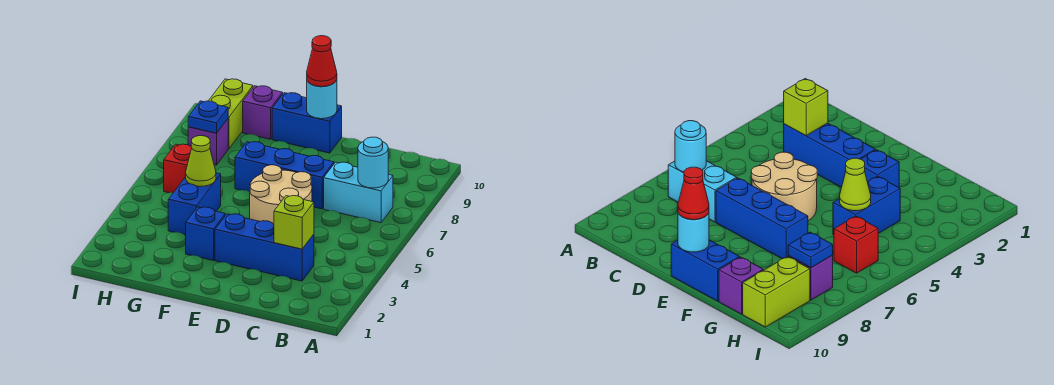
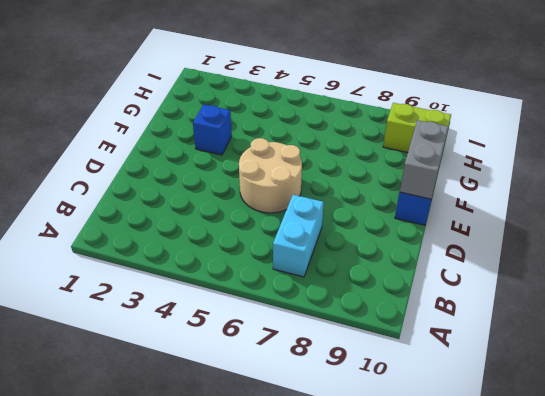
grey 1x2 brick [400,120,448,199] -> cyan 1x1 round brick [307,80,337,119]
none -> blue 1x3 brick [215,214,314,281]
none -> blue 1x3 brick [235,142,334,209]
none -> blue 1x2 brick [168,173,221,235]

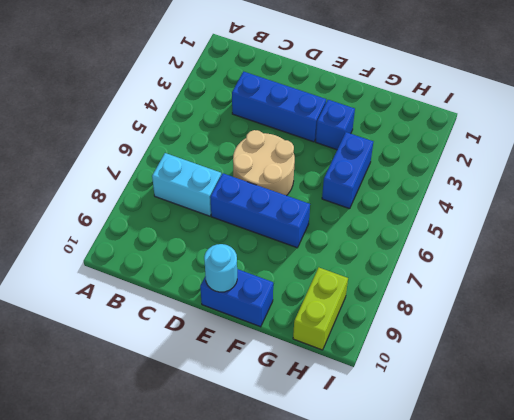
none -> purple 1x1 brick [243,86,283,139]
none -> red 1x1 brick [164,144,192,193]
none -> purple 1x1 brick [188,119,228,165]

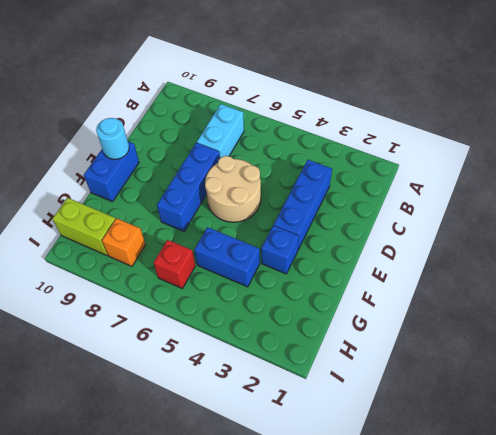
orange 1x1 brick [102,218,146,266] -> purple 1x1 brick [188,119,228,165]
none -> purple 1x1 brick [243,86,283,139]
none -> cyan 1x1 round brick [358,137,388,188]
none -> lime 1x1 brick [274,196,314,249]

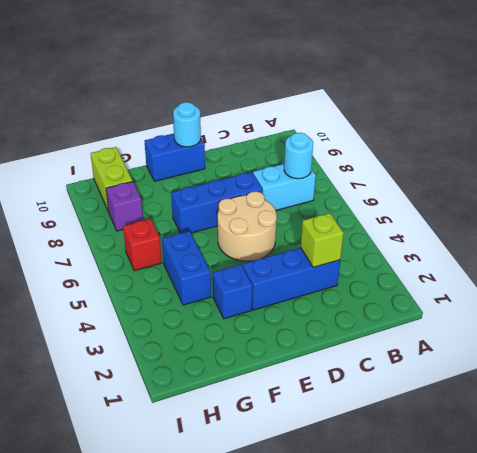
none -> purple 1x1 brick [243,86,283,139]
none -> lime 1x1 cone [186,136,216,187]
none -> blue 1x1 plate [188,101,228,133]

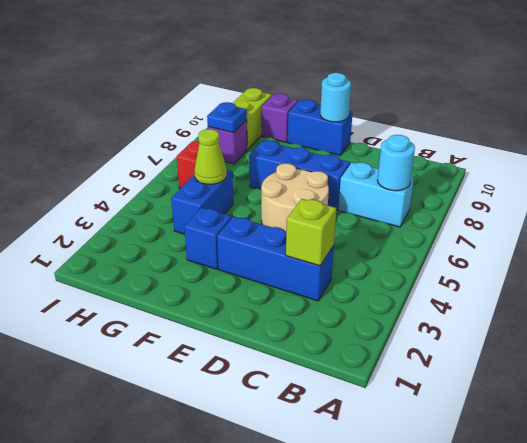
none -> red 1x1 cone [307,36,337,87]

